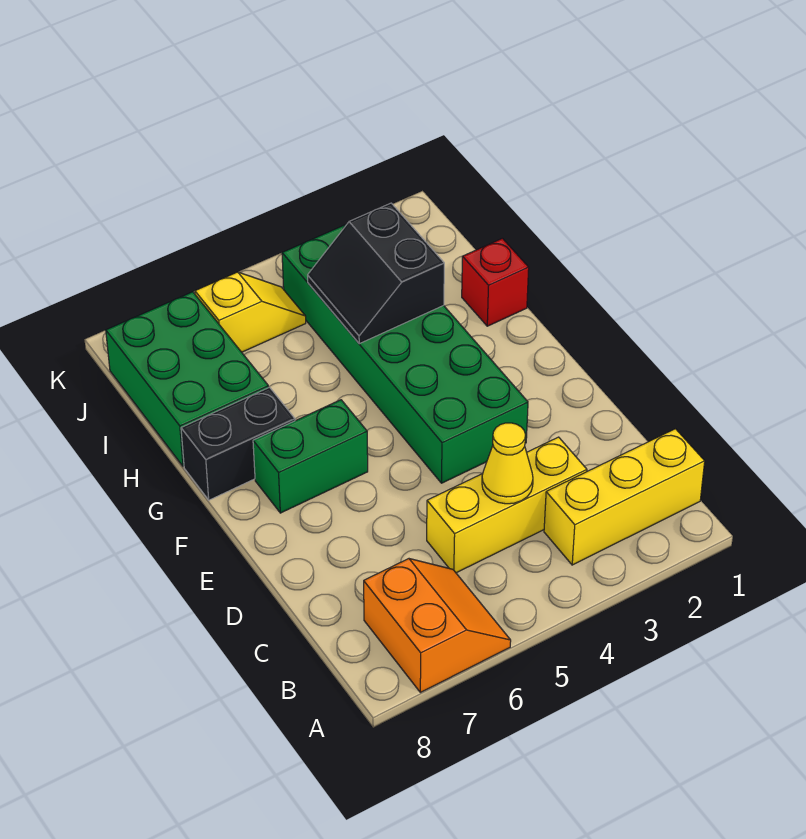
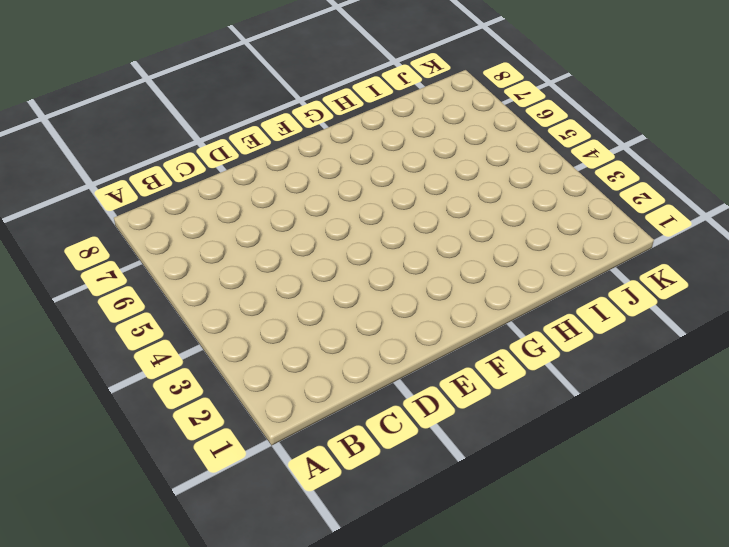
none -> orange 2x2 slope [364,559,511,692]
none -> yellow 1x3 brick [544,429,705,565]

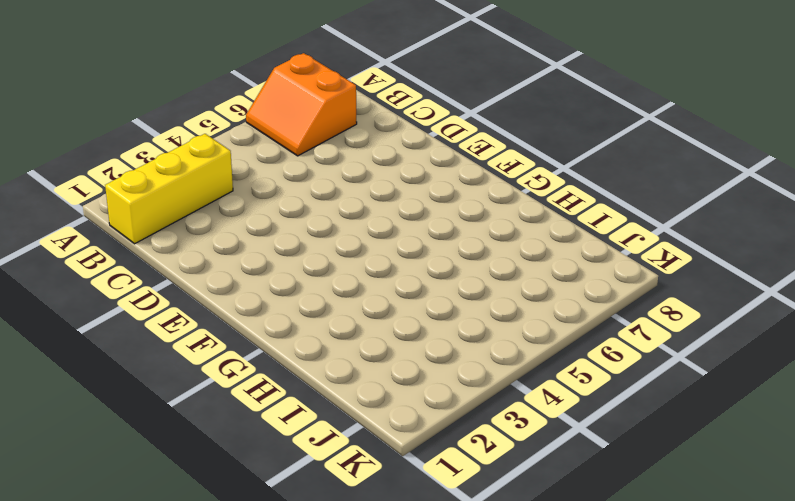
none -> yellow 1x3 brick [427,437,587,573]
none -> green 2x6 brick [282,225,528,483]

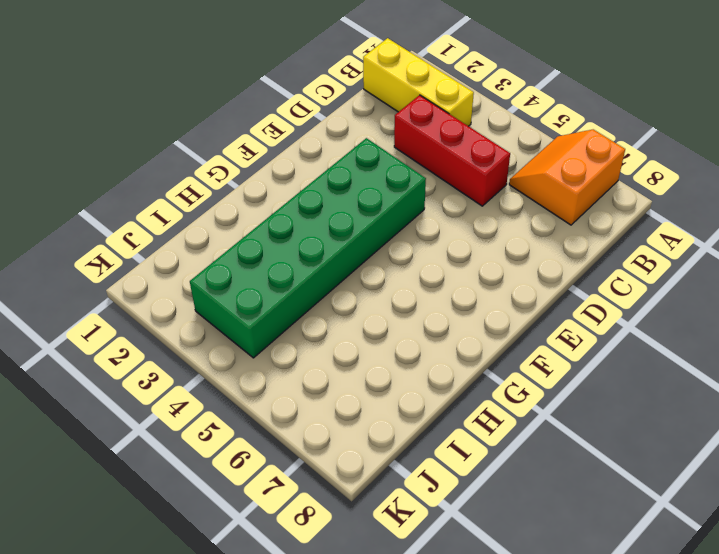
red 1x3 brick [394,95,510,206] -> yellow 1x3 brick [427,437,587,573]
none -> green 1x2 brick [253,400,368,513]
none -> black 1x2 brick [181,387,295,500]

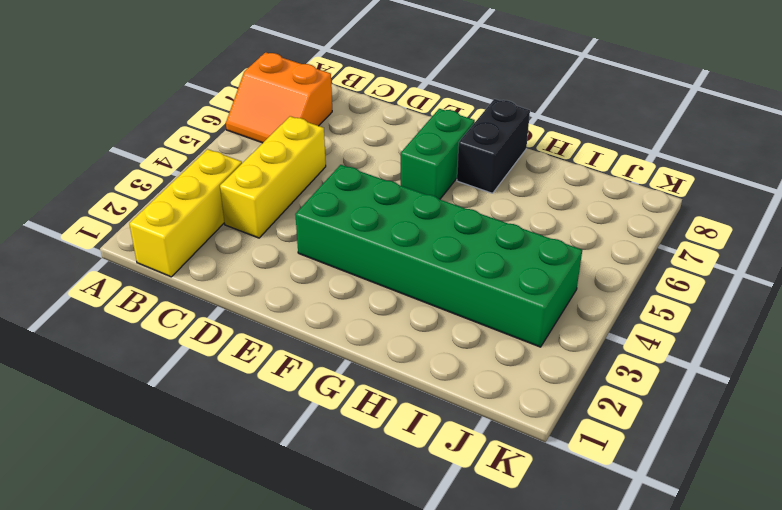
none -> red 1x1 brick [462,238,529,326]
none -> green 2x3 brick [106,292,269,467]

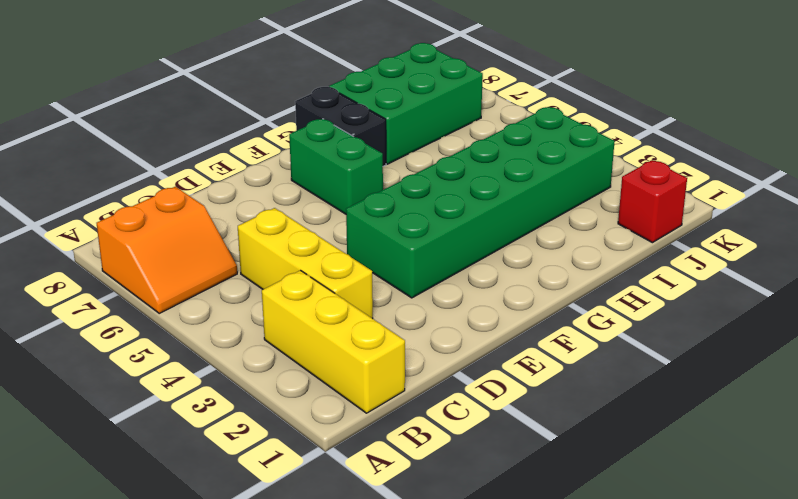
red 1x1 brick [618,160,687,243] -> red 1x1 brick moved to [462,238,529,326]
none -> yellow 1x2 slope [195,272,306,352]
none -> yellow 1x1 cone [482,423,533,504]

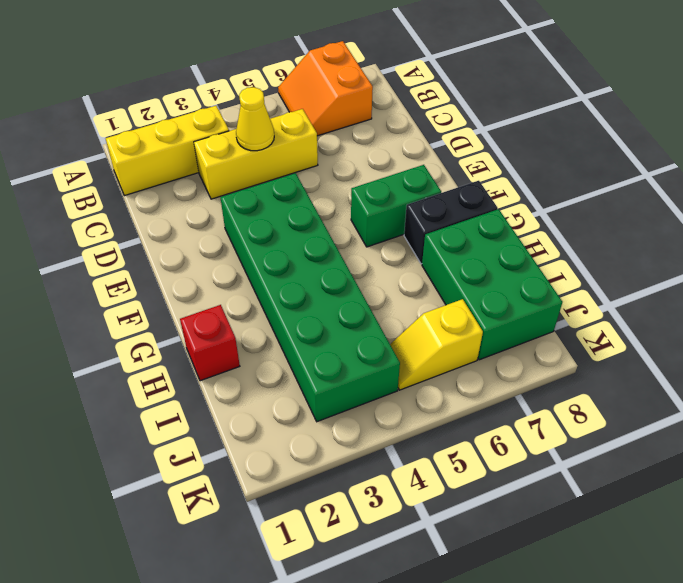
none -> black 2x2 slope [308,203,444,344]

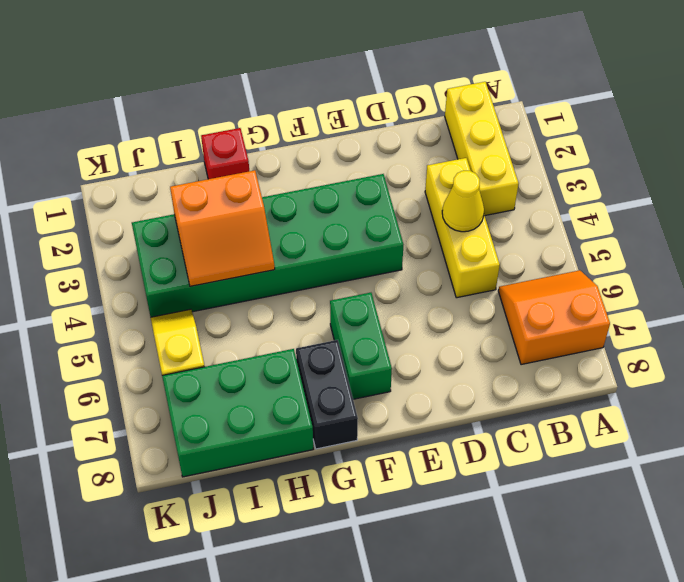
orange 2x2 slope [170,170,275,286] -> black 2x2 slope [308,203,444,344]

